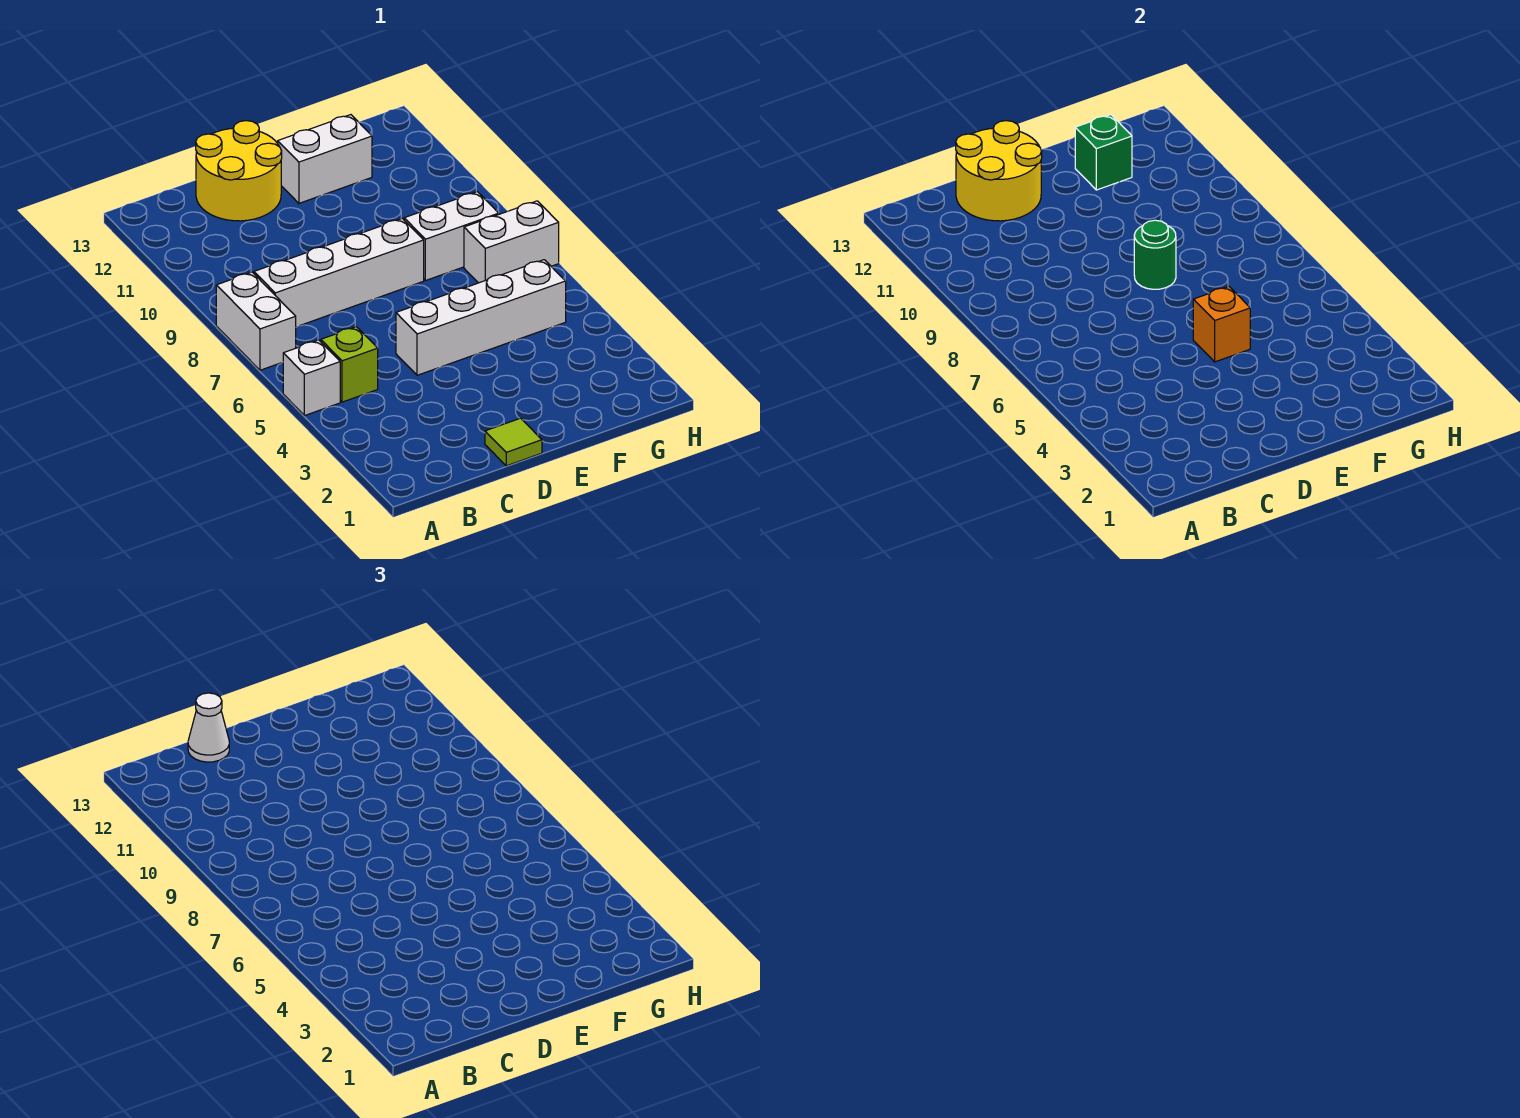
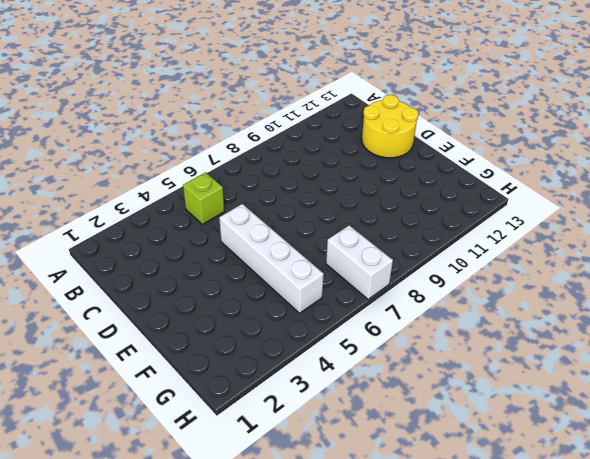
none -> white 1x1 brick [283,340,340,416]
none -> white 1x2 brick [216,272,296,370]
none -> white 1x4 brick [254,219,424,327]

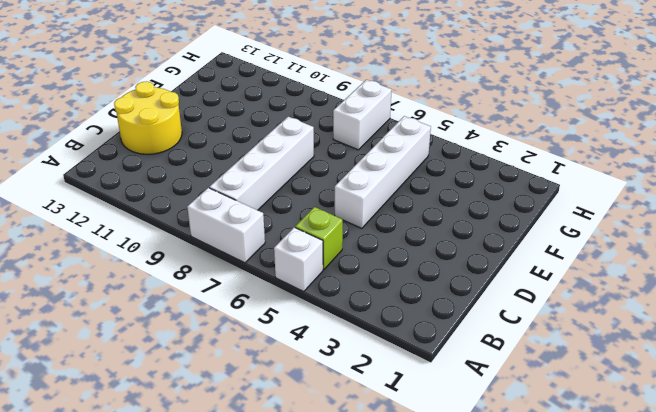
none -> lime 1x1 tile [485,418,542,466]
none -> white 1x2 brick [278,115,372,203]
none -> white 1x2 brick [404,192,499,281]

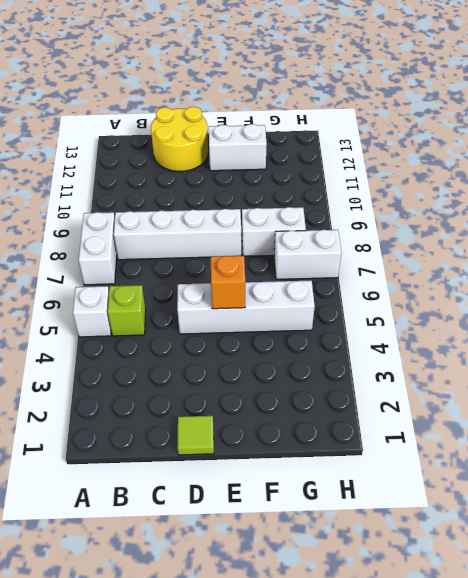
none -> yellow 2x2 round brick [956,121,1042,221]
none -> green 1x1 round brick [1134,220,1176,289]
none -> green 1x1 brick [1075,115,1132,190]

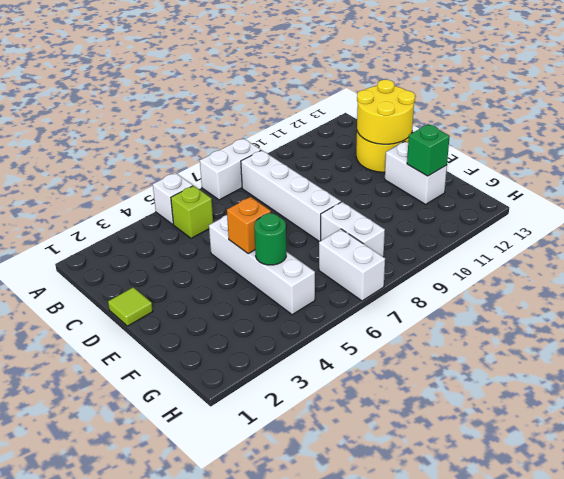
green 1x1 round brick [254,213,286,265] -> green 1x1 round brick moved to [1134,220,1176,289]
none -> white 1x1 cone [188,693,229,762]

